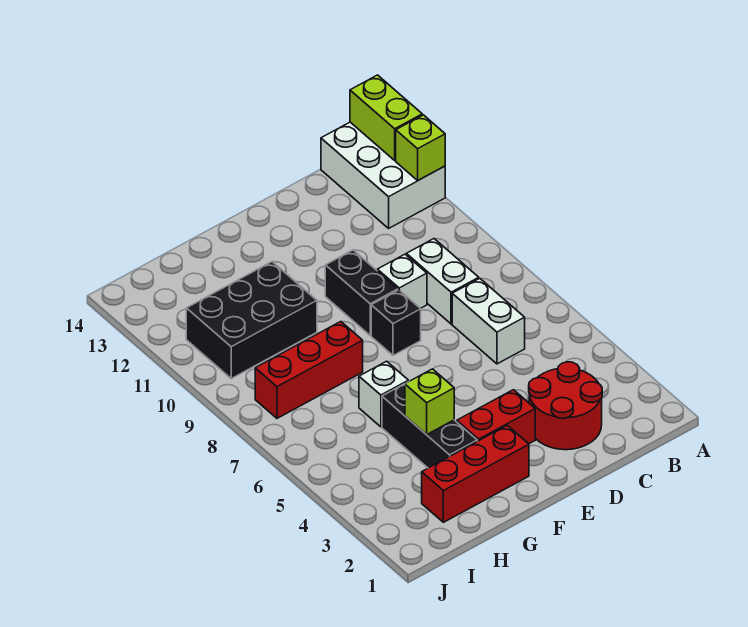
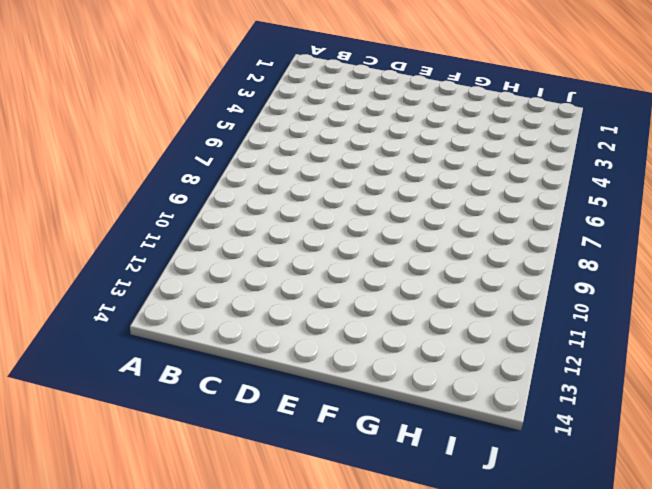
none -> white 2x3 brick [321,122,445,228]
none -> red 2x2 round brick [529,362,602,450]
none -> white 1x2 brick [452,279,525,364]

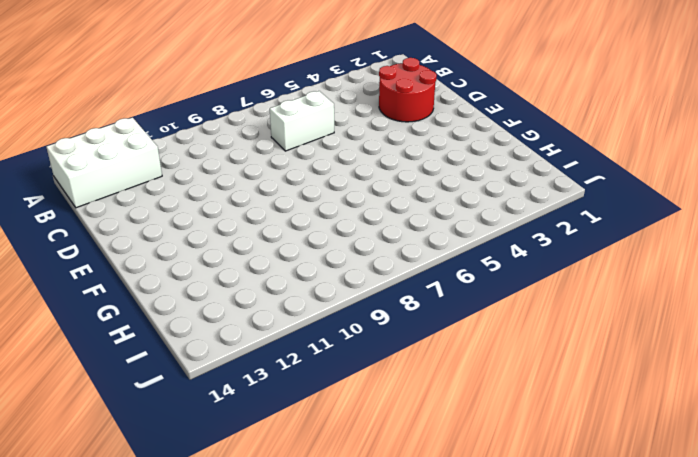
none -> white 1x2 brick [406,239,479,324]
none -> white 1x1 brick [377,254,427,308]
none -> red 1x2 brick [456,390,535,444]

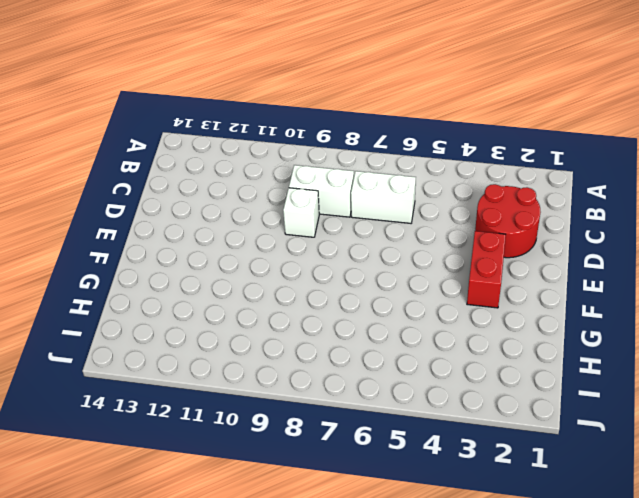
none -> white 2x3 brick [321,122,445,228]
none -> black 1x1 brick [371,290,421,355]
none -> black 1x2 brick [325,250,398,335]

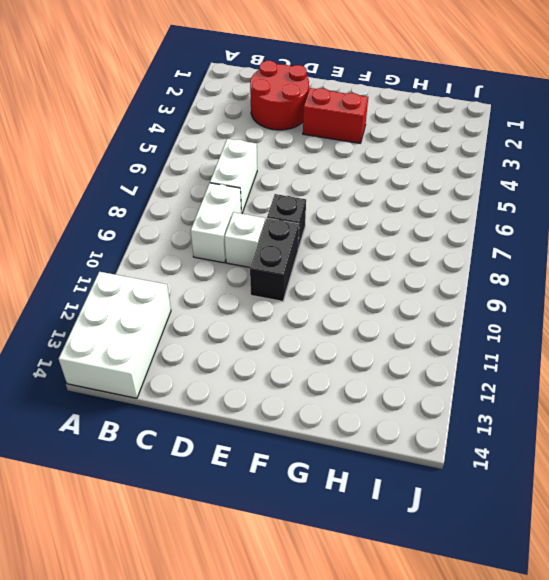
none -> red 1x3 brick [422,425,529,522]
none -> black 1x3 brick [382,384,477,468]
none -> white 1x1 brick [359,361,408,427]

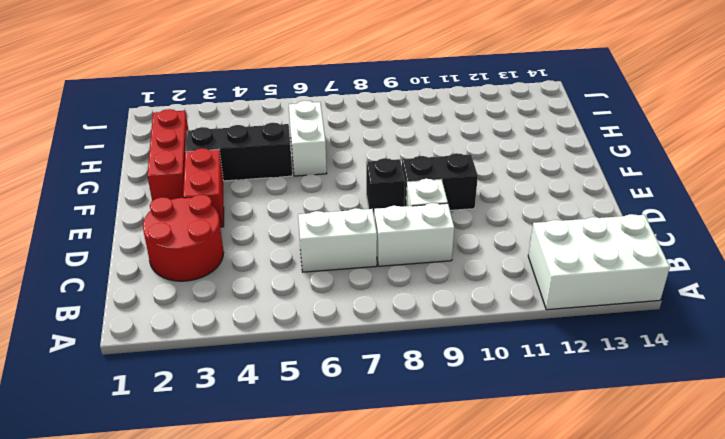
white 1x2 brick [289,101,327,176] -> white 1x1 brick [359,361,408,427]
none -> red 1x3 brick [255,322,363,418]
none -> black 2x3 brick [186,262,317,378]
none -> lime 1x1 brick [396,115,445,180]

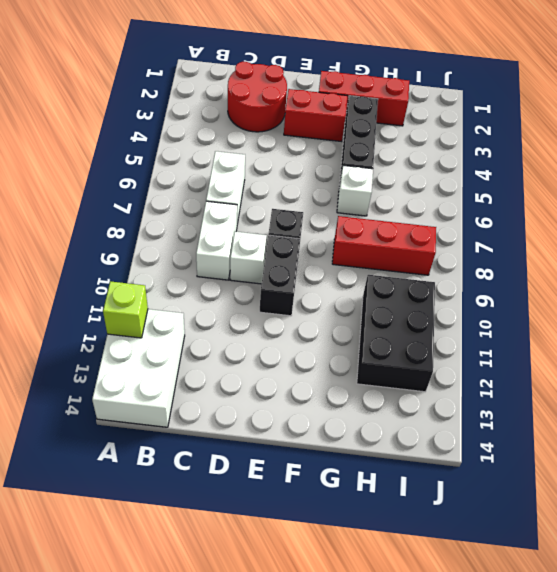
black 2x3 brick [357,275,435,392] -> black 2x3 brick turned to [186,262,317,378]
none -> lime 1x2 brick [350,75,422,160]
none -> lime 1x1 brick [405,369,454,435]

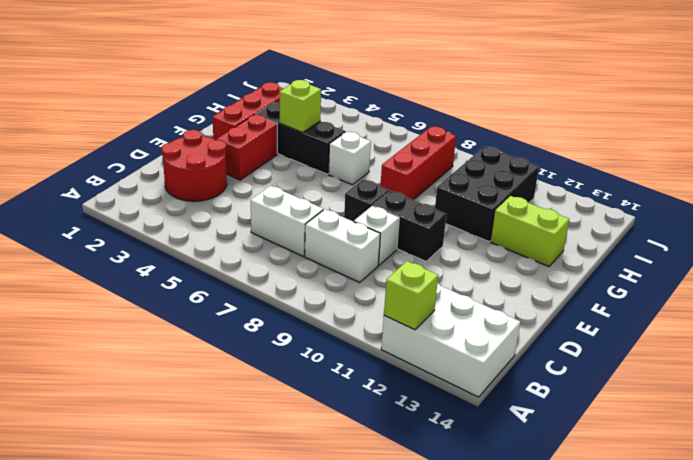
lime 1x2 brick [491,196,569,266] -> lime 1x2 brick moved to [350,75,422,160]

